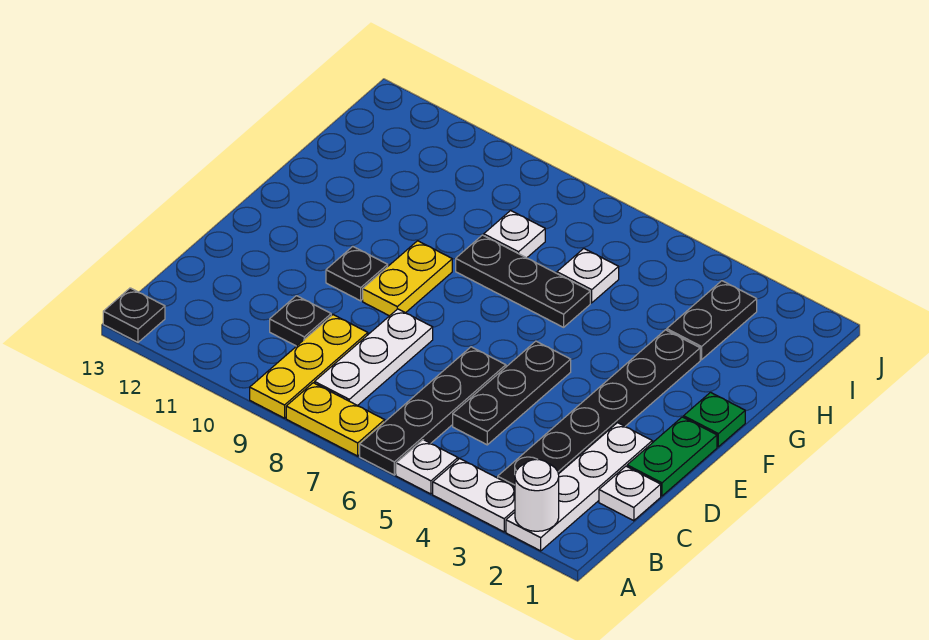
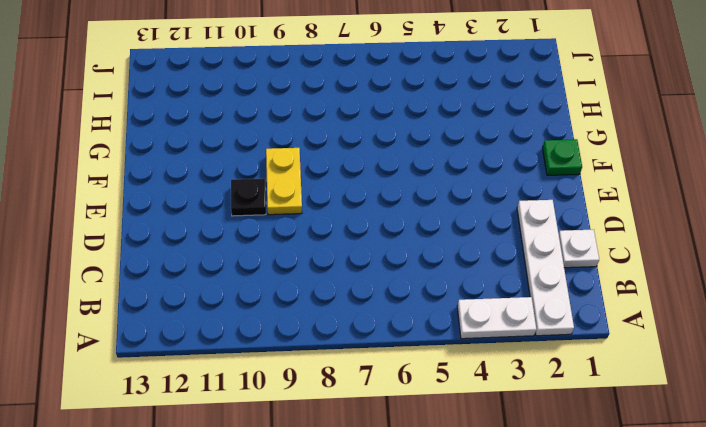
none -> white 1x1 plate [396,440,458,494]
none -> black 1x4 plate [360,347,506,475]
none -> yellow 1x2 plate [286,383,385,456]

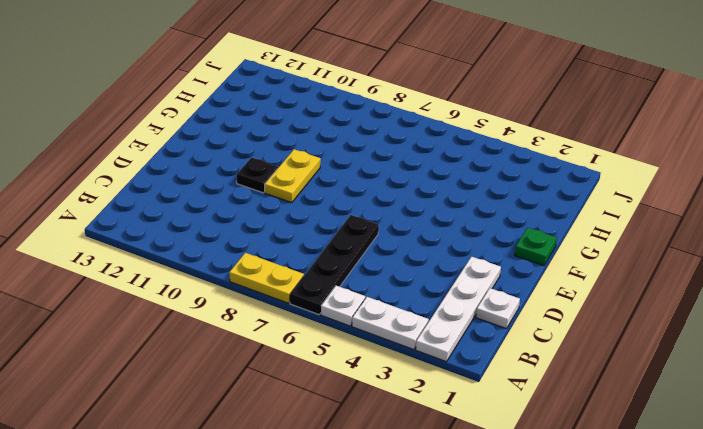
none -> yellow 1x3 plate [250,315,368,418]
none -> black 1x1 plate [103,288,165,342]
none -> black 1x6 plate [498,330,700,487]

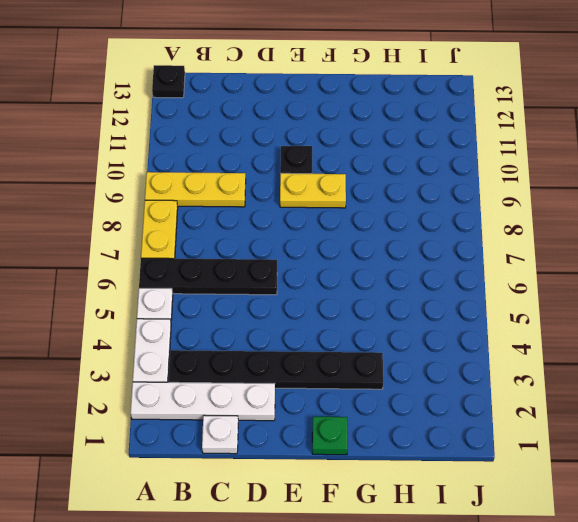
none -> white 1x3 plate [315,309,433,406]
none -> black 1x3 plate [453,341,571,445]
none -> black 1x1 plate [270,296,331,346]

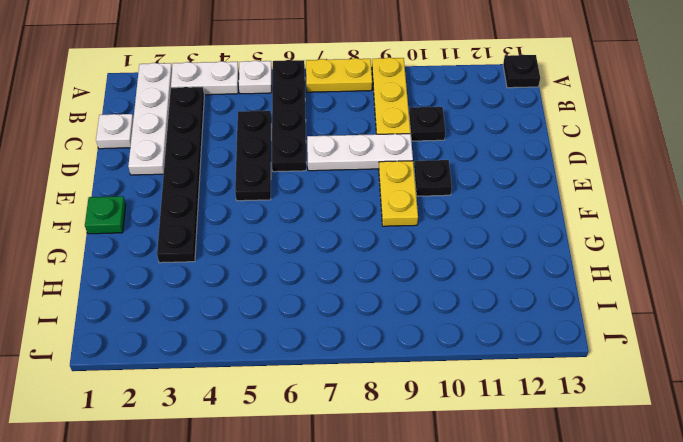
white 1x3 plate [307,134,413,171] -> white 1x3 plate turned to [315,309,433,406]
none -> green 1x2 plate [627,417,717,496]
none -> black 1x3 plate [456,235,590,327]
none -> black 1x2 plate [667,281,757,360]

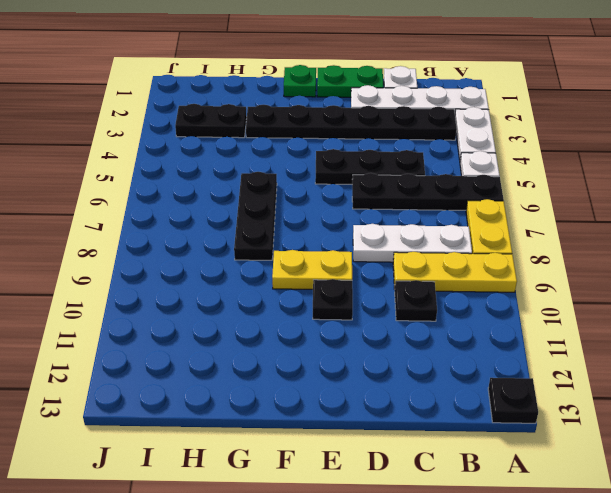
none -> white 1x1 plate [557,249,619,303]
none -> white 1x1 plate [484,211,545,258]
none -> white 1x1 round brick [515,459,559,531]

